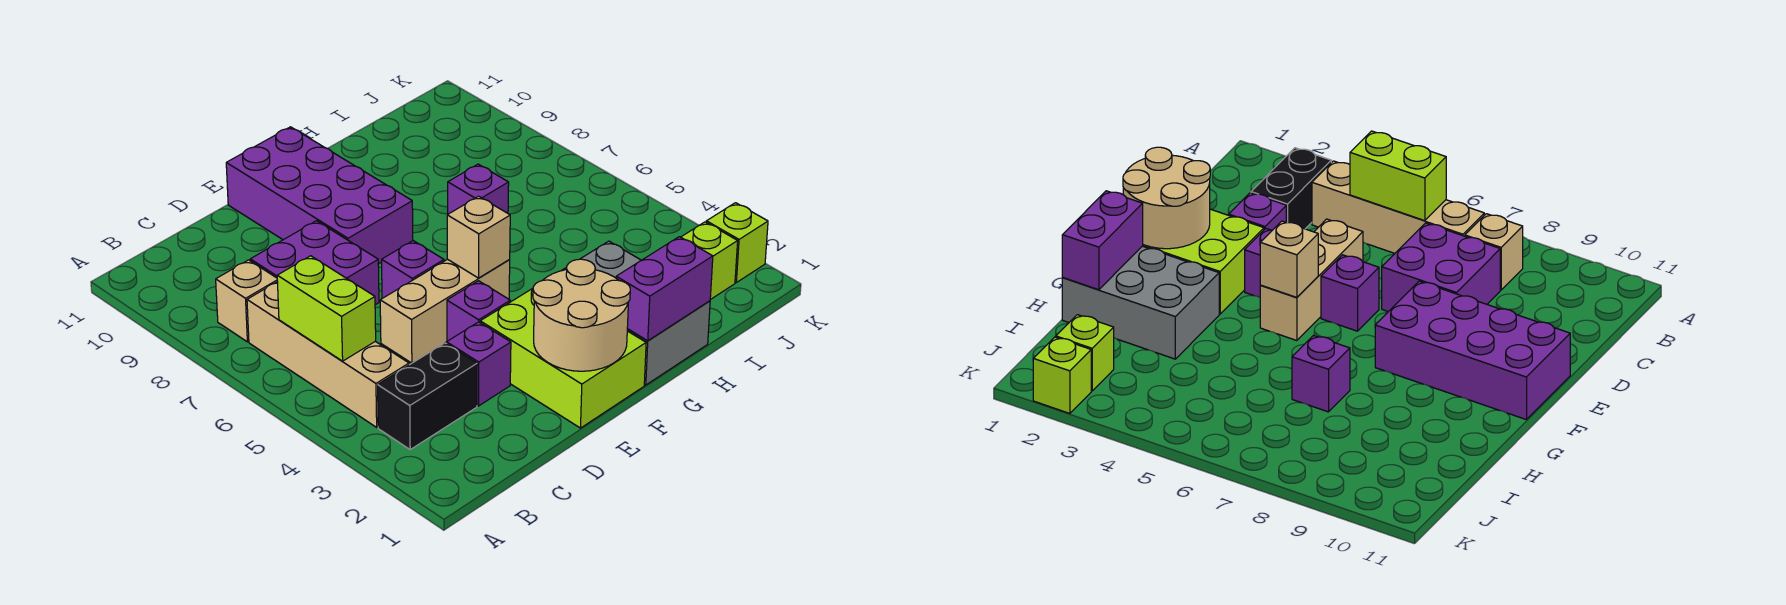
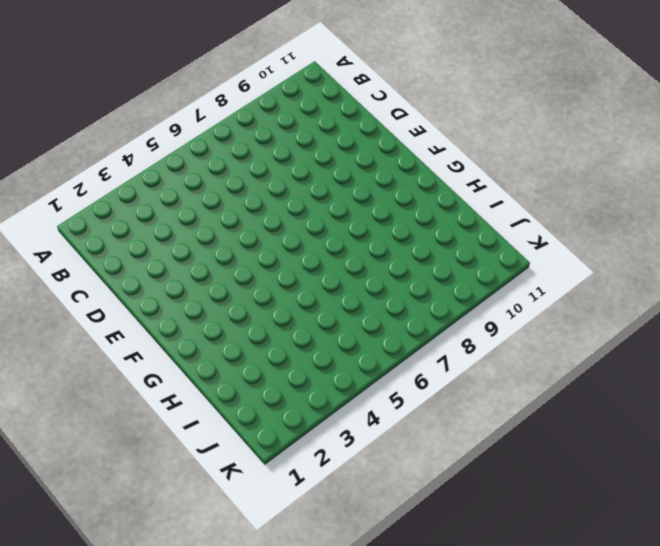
none -> black 1x2 brick [378,343,477,449]
none -> tan 1x4 brick [247,282,409,427]
none -> tan 1x1 brick [216,260,277,342]

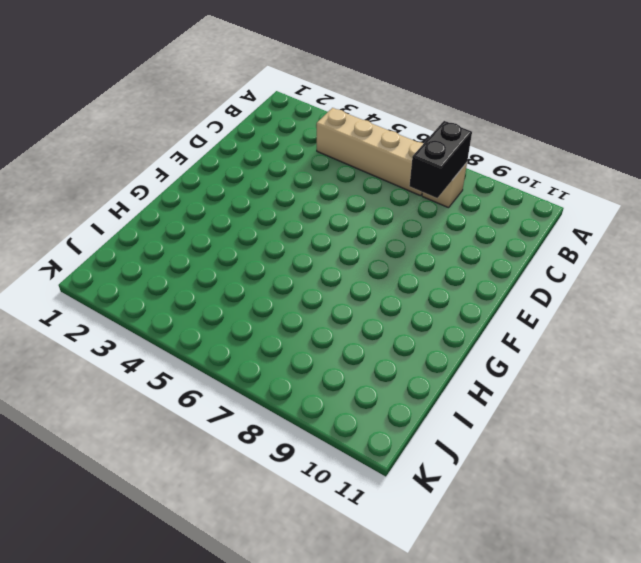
black 1x2 brick [409,121,472,198] -> black 1x2 brick moved to [378,343,477,449]
none -> purple 2x2 brick [250,221,379,305]
none -> purple 1x1 brick [447,322,511,406]
none -> tan 1x3 brick [380,259,510,363]

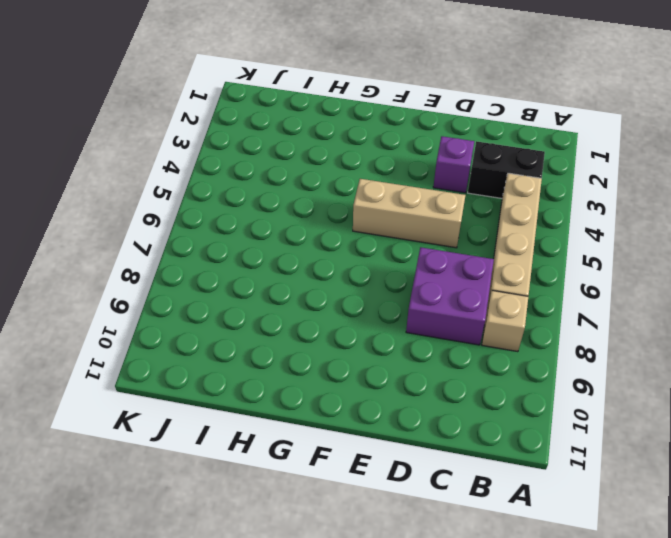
none -> lime 2x3 brick [480,288,646,428]
none -> purple 1x1 brick [447,281,510,341]
none -> purple 1x1 brick [382,241,444,298]

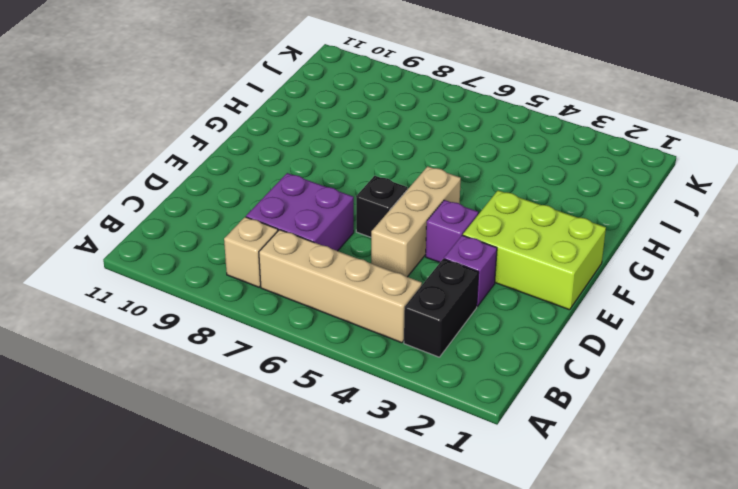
black 1x1 brick [356,176,408,237] -> purple 1x1 brick [382,241,444,298]
none -> purple 2x4 brick [226,127,413,264]
none -> grey 2x3 brick [562,241,710,385]
none -> purple 1x1 brick [448,164,509,214]

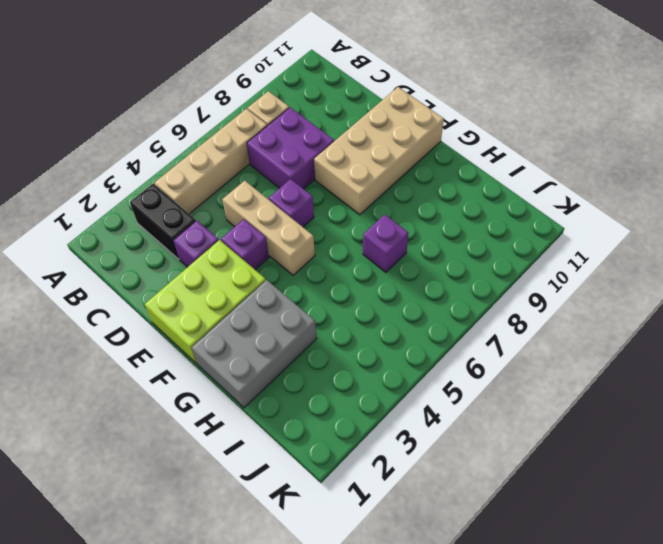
tan 2x4 brick [314,87,444,215] -> purple 2x4 brick [226,127,413,264]
none -> lime 1x1 brick [681,222,738,300]
none -> lime 1x1 brick [706,203,768,282]
none -> lime 1x2 brick [277,256,376,361]

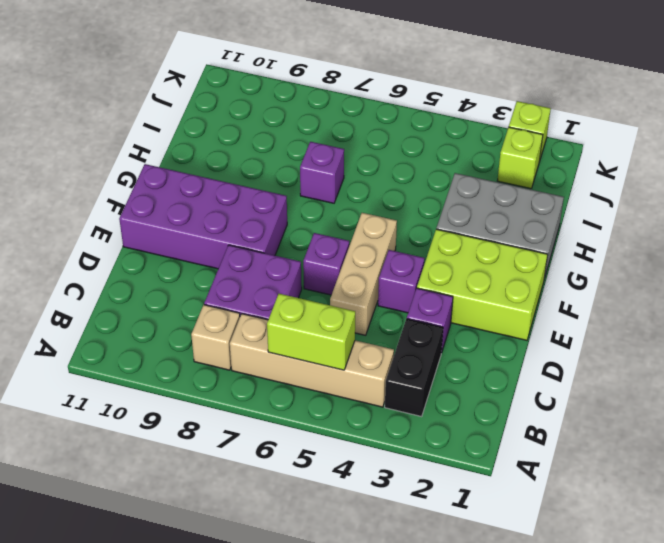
none -> tan 2x2 round brick [533,259,630,371]
none -> tan 1x1 brick [447,196,510,278]
none -> purple 1x2 brick [616,237,713,341]

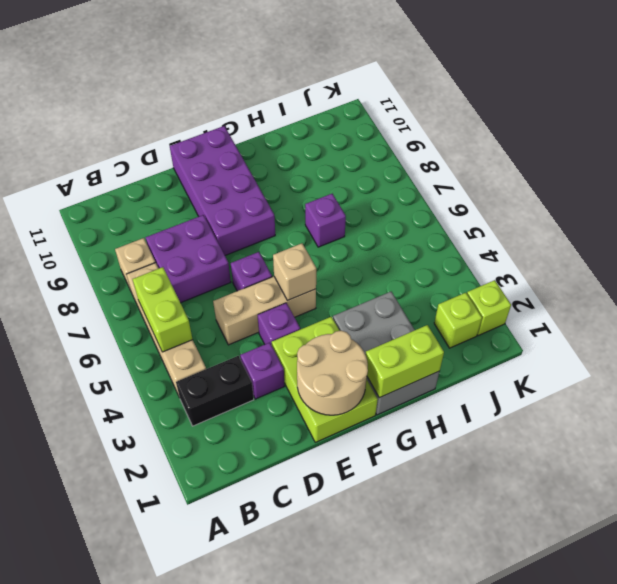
lime 1x2 brick [365,325,444,398] -> purple 1x2 brick [616,237,713,341]

